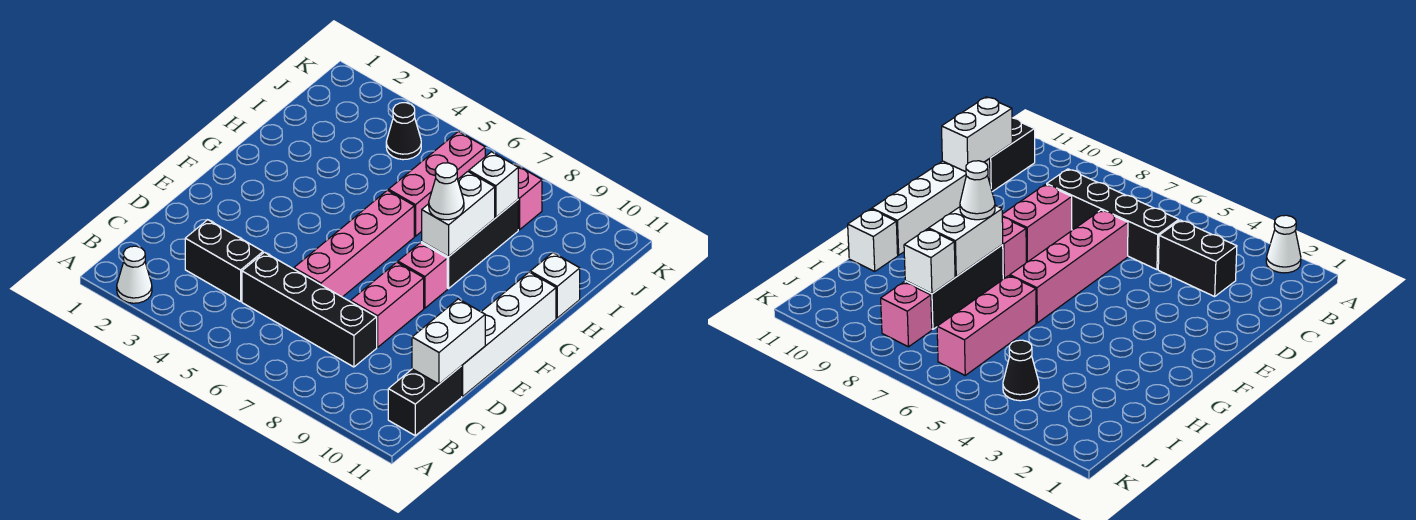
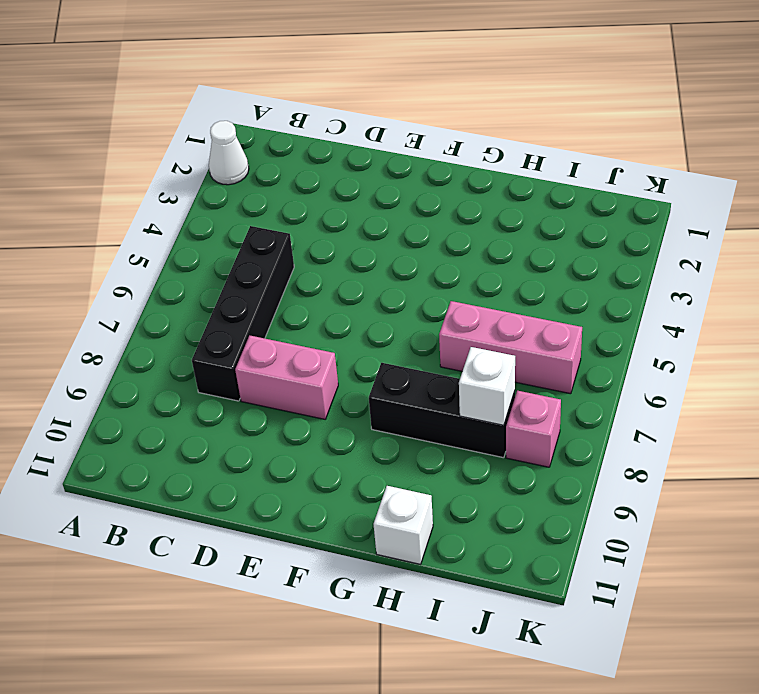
none -> black 1x2 brick [388,366,462,436]
none -> black 1x2 brick [185,220,263,302]
none -> pink 1x4 brick [294,190,414,297]

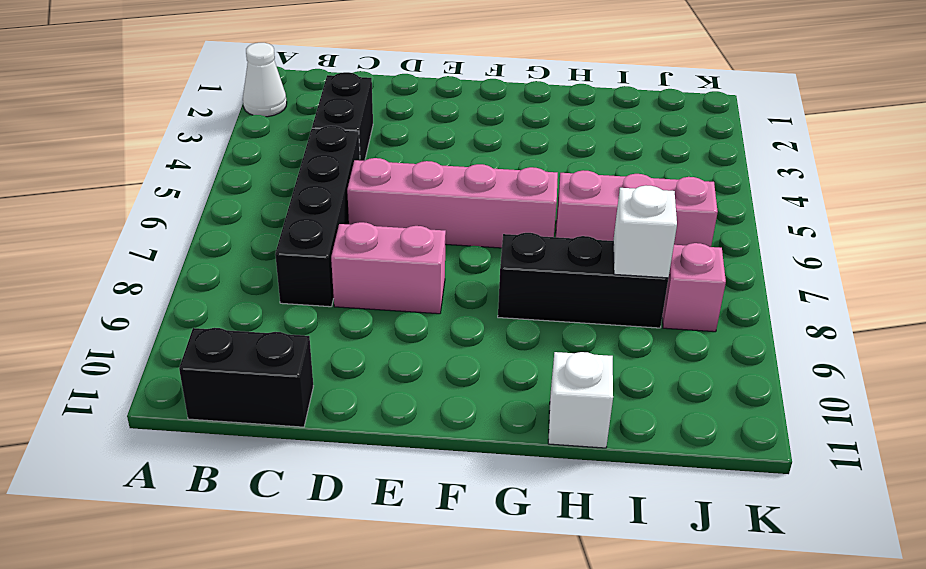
none -> white 1x4 brick [462,272,556,396]
none -> pink 1x1 brick [398,243,447,308]
none -> black 1x1 cone [386,103,421,160]

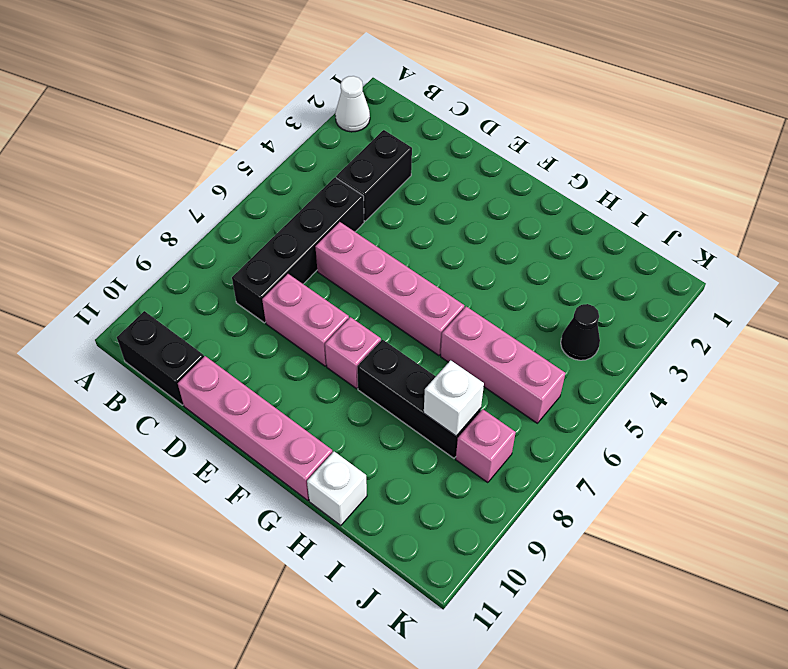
pink 1x4 brick [178,356,333,501] -> white 1x4 brick [462,272,556,396]
none -> white 1x2 brick [412,299,485,384]
none -> white 1x2 brick [422,172,495,257]
none -> white 1x1 cone [429,163,464,220]

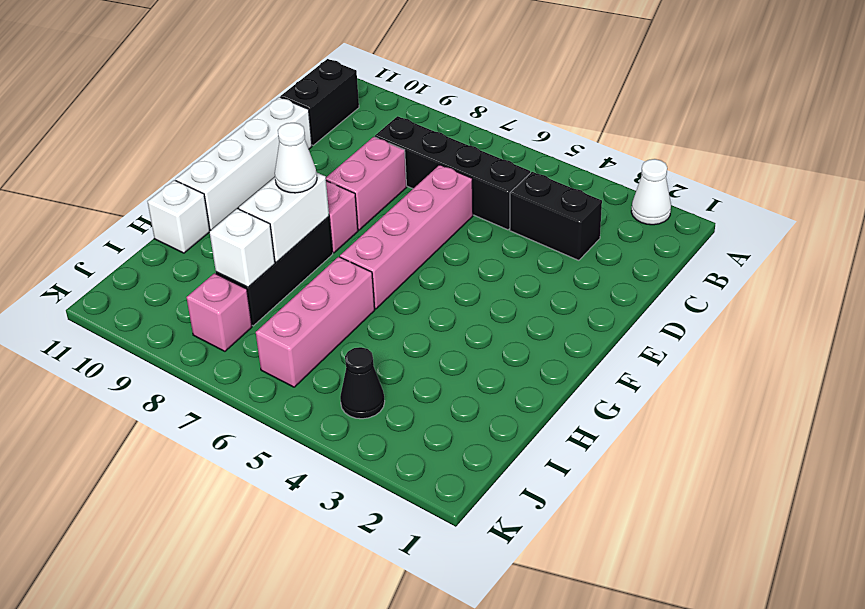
none -> white 1x2 brick [412,299,485,384]

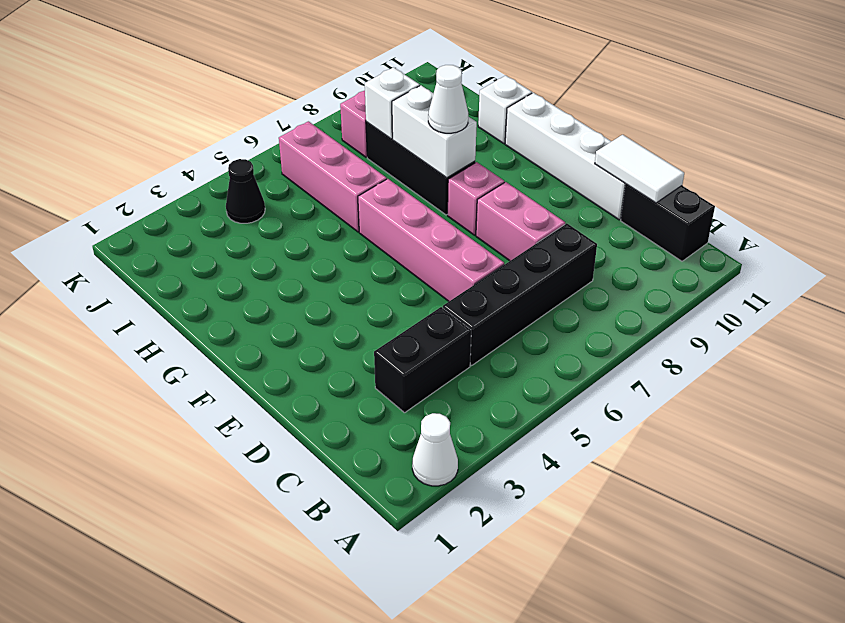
white 1x2 tile [595,135,684,203] -> white 1x2 brick [412,299,485,384]

